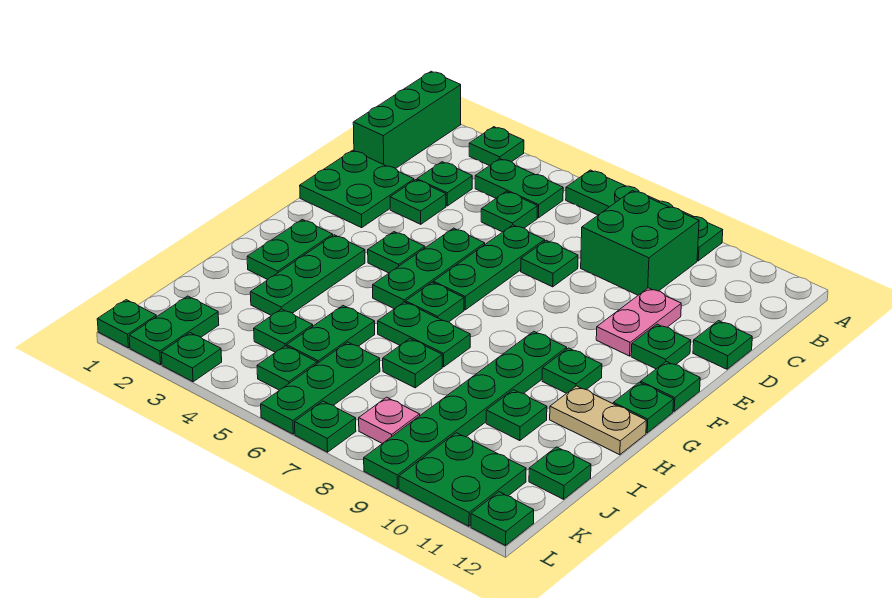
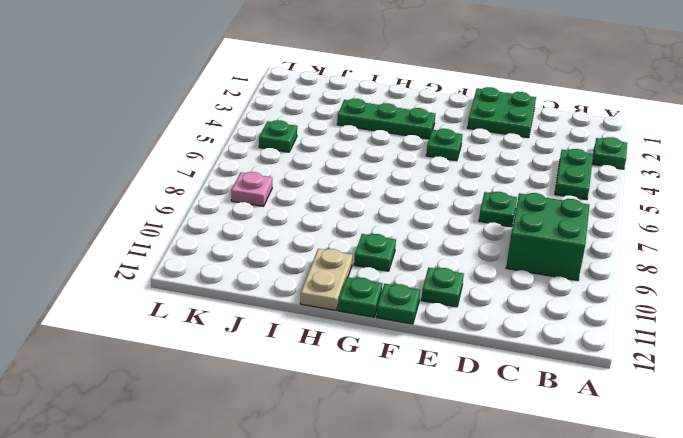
none -> green 1x3 brick [353,72,461,169]
none -> green 1x4 plate [566,170,723,261]
none -> green 1x1 plate [417,162,472,206]
none -> green 1x1 plate [481,191,537,232]

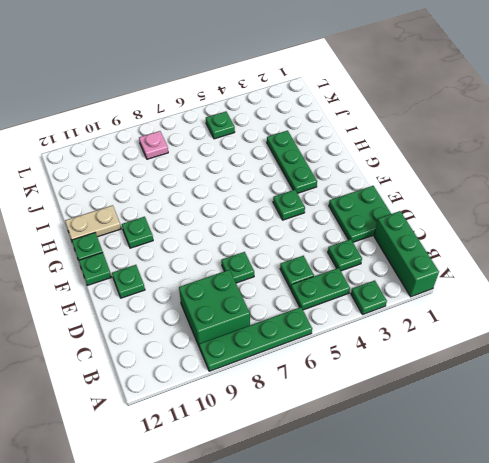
none -> green 1x1 plate [390,180,446,224]
none -> green 1x3 plate [433,225,545,310]
none -> pink 1x2 plate [596,288,681,356]
none -> green 1x1 plate [693,321,752,369]

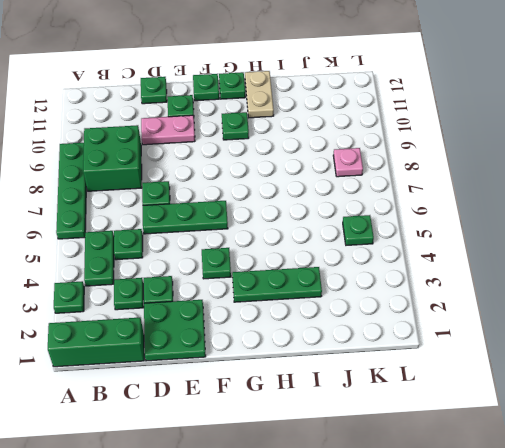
none -> green 1x3 plate [373,228,485,309]
none -> green 1x2 plate [247,220,333,280]
none -> green 1x1 plate [406,282,464,322]
none -> green 1x6 plate [364,331,567,489]

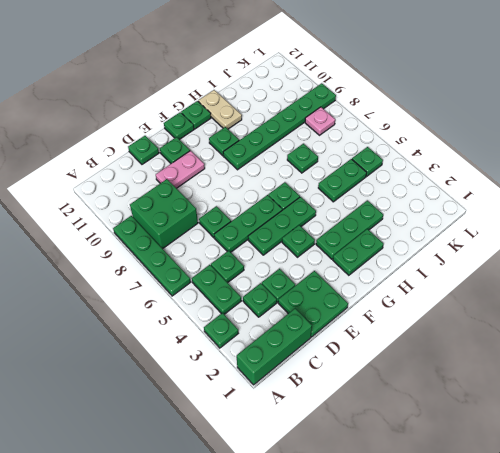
none -> green 1x2 plate [378,302,470,367]
none -> green 1x1 plate [486,390,547,441]
none -> green 1x1 plate [254,309,313,352]
none -> green 1x3 plate [261,342,380,434]

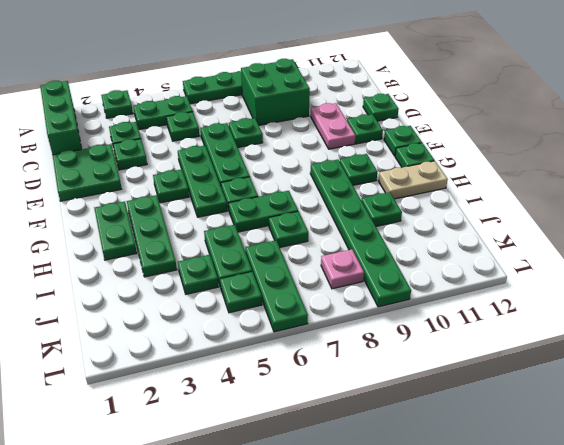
none -> green 1x1 plate [529,447,591,499]
none -> green 1x2 plate [129,296,219,365]
none -> green 2x2 plate [399,433,526,526]
none -> green 1x1 plate [97,300,156,348]

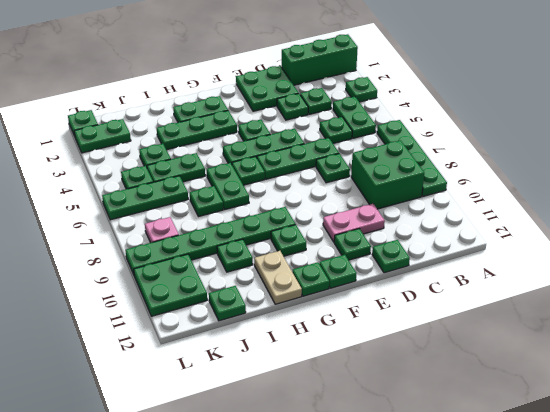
none -> green 1x1 plate [161,333,222,382]
none -> green 1x1 plate [295,401,356,452]
none -> green 1x1 plate [471,492,534,546]

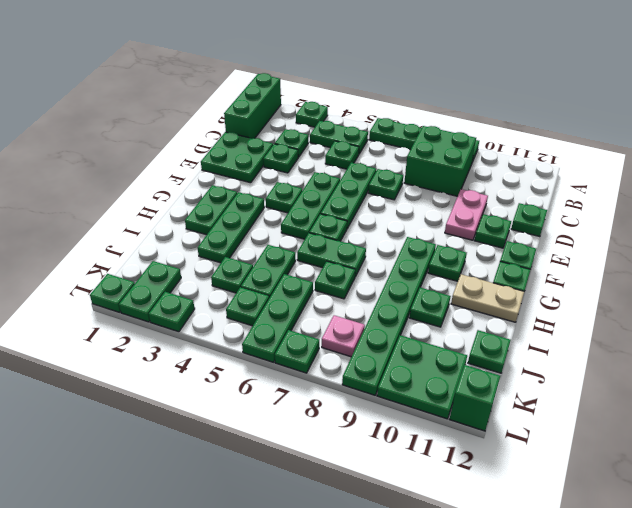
green 1x1 brick [450,365,500,431] -> green 1x1 plate [471,492,534,546]

